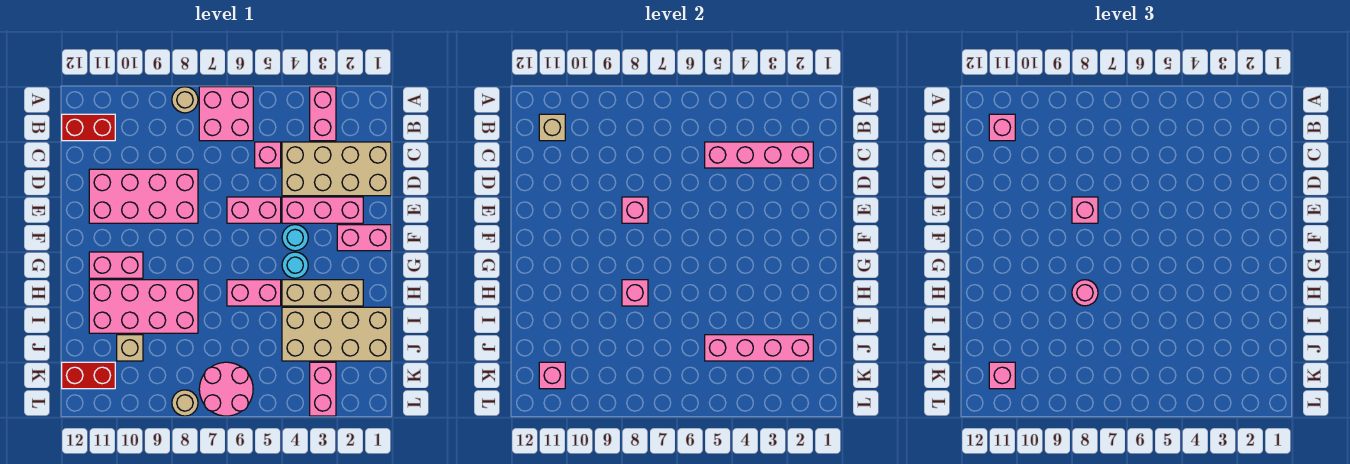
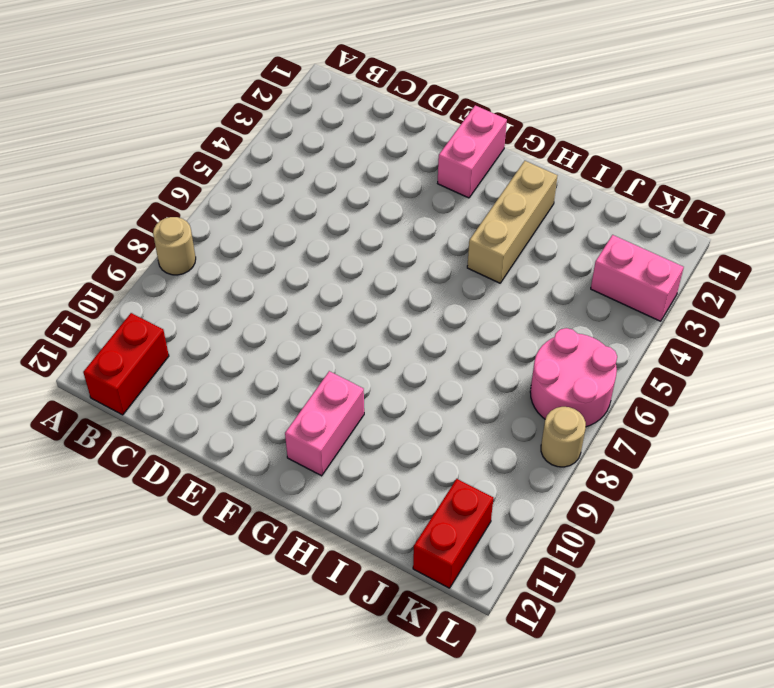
none -> pink 1x2 brick [310,87,336,141]
none -> pink 2x2 brick [199,87,253,141]
none -> tan 2x4 brick [282,142,391,196]
none -> pink 1x1 brick [255,142,281,168]

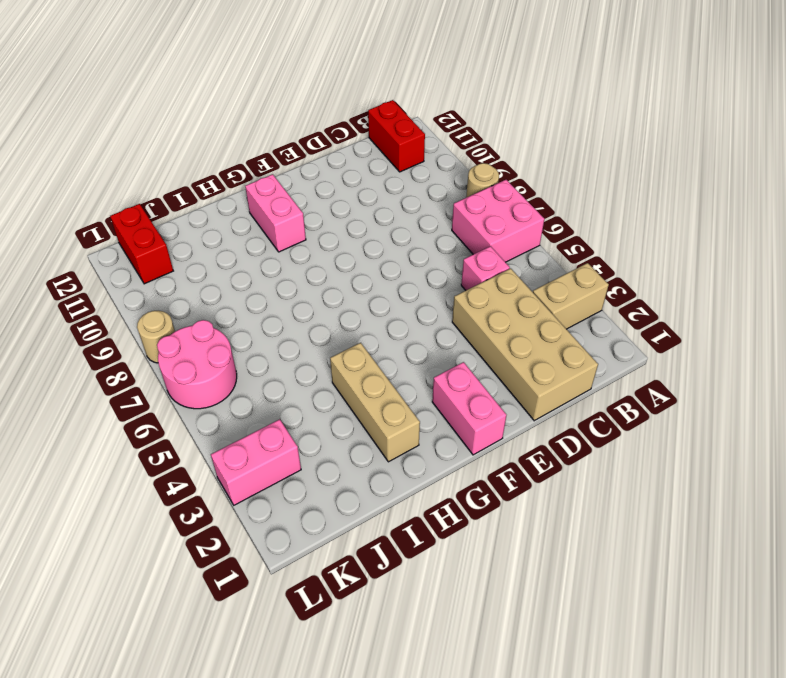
tan 1x2 brick [533,263,609,329] -> pink 1x2 brick [310,87,336,141]
none -> pink 2x4 brick [89,169,198,223]
none -> pink 1x3 brick [282,197,363,223]
none -> pink 1x2 brick [227,197,281,223]
none -> cyan 1x1 round brick [282,225,308,251]

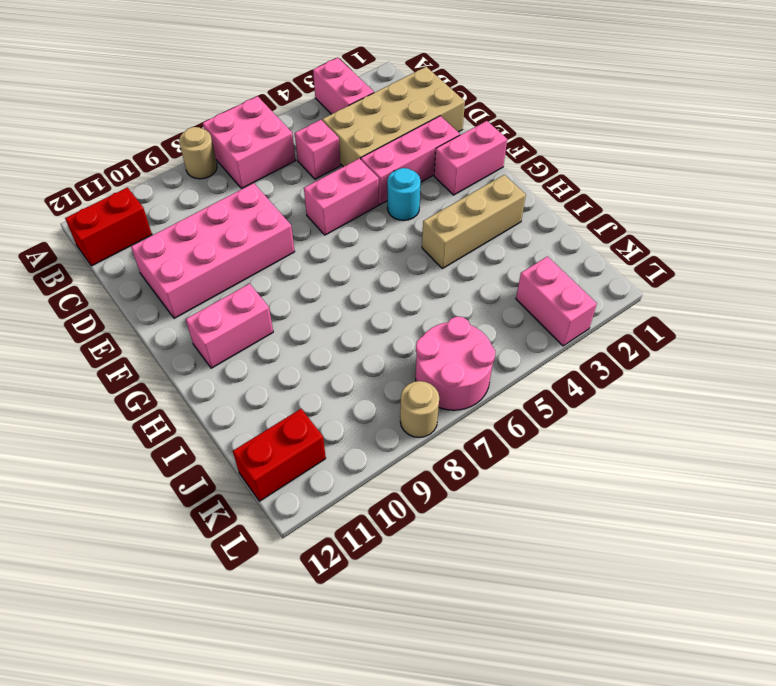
none -> cyan 1x1 round brick [282,252,308,278]
none -> pink 1x2 brick [227,280,281,306]
none -> pink 2x4 brick [89,280,198,333]
none -> tan 2x4 brick [282,307,391,361]

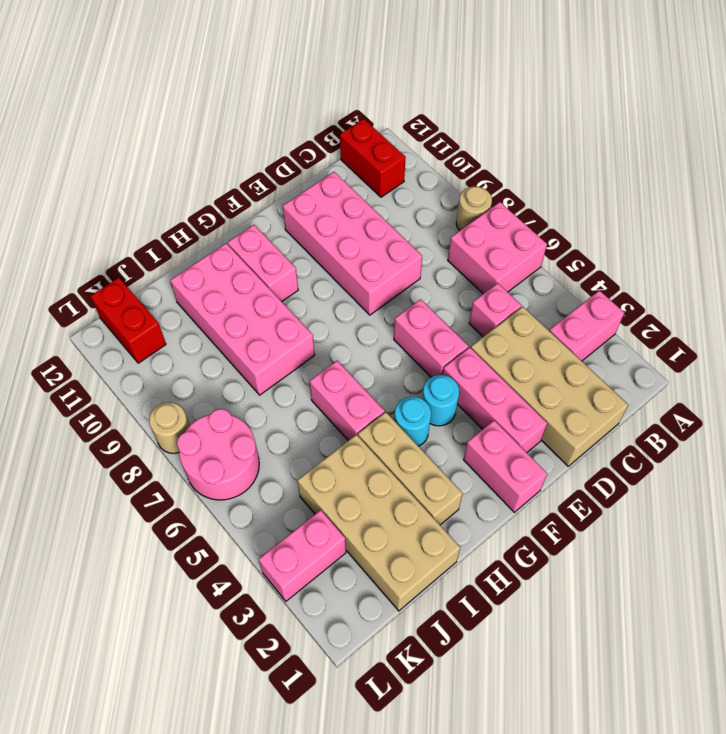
none -> tan 1x1 brick [117,335,143,361]
none -> tan 1x1 brick [539,114,565,141]
none -> pink 1x4 brick [705,142,813,168]
none -> pink 1x1 brick [622,197,648,223]

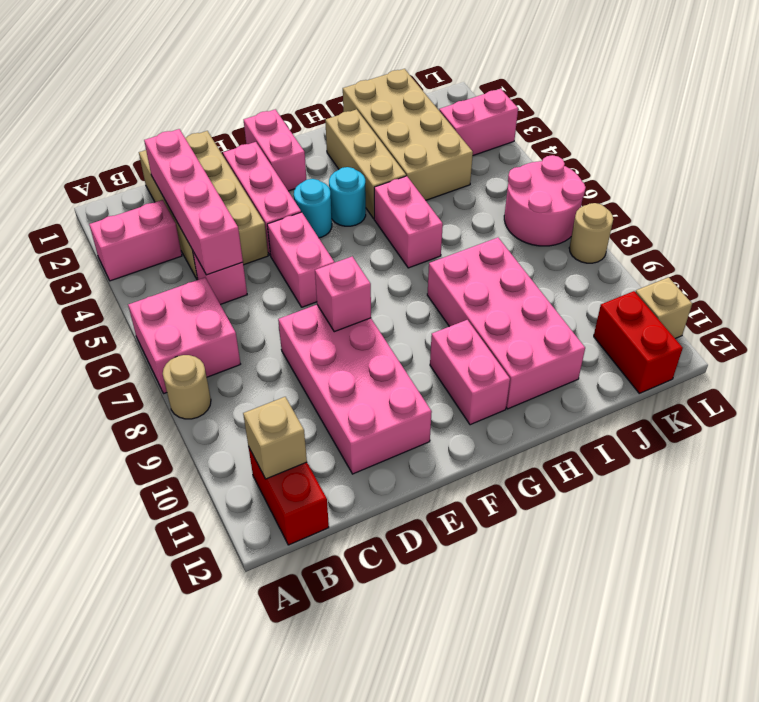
tan 1x1 brick [636,277,692,339] -> tan 1x1 brick moved to [117,335,143,361]
none -> pink 1x1 brick [622,280,648,306]
none -> pink 1x4 brick [705,335,813,361]
none -> pink 1x1 brick [539,362,565,389]
none -> pink 1x1 brick [989,114,1015,141]

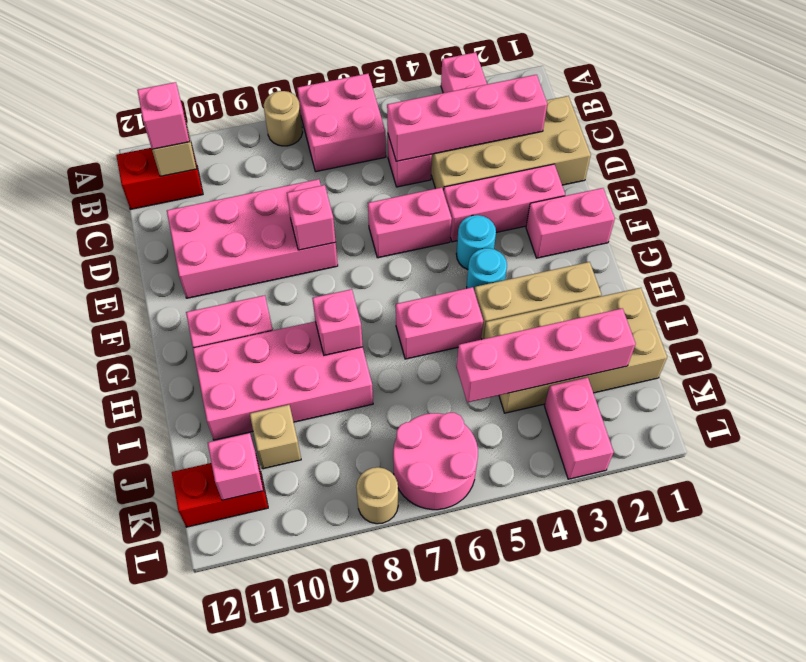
none -> pink 1x1 brick [1072,197,1098,223]
none -> pink 1x1 round brick [1072,280,1098,306]
none -> pink 1x1 brick [989,362,1015,389]

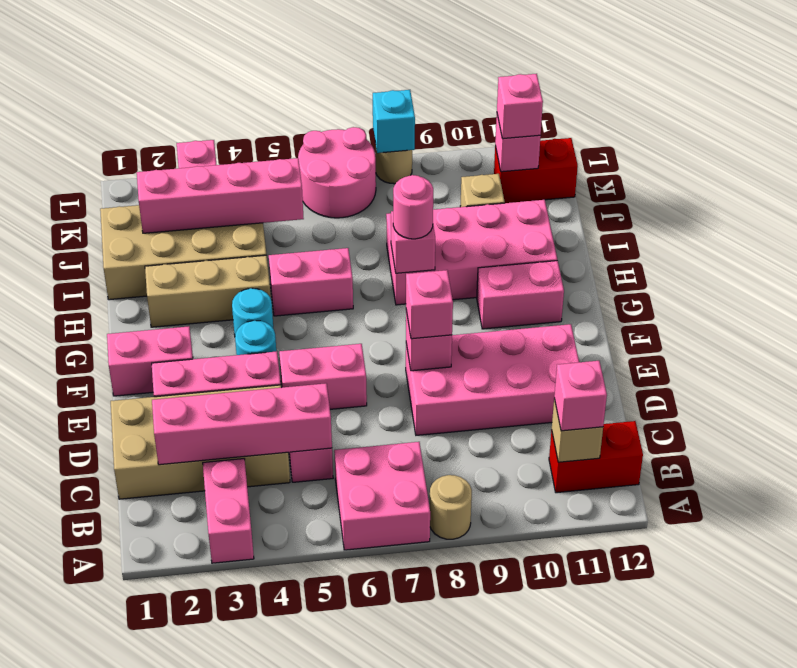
cyan 1x1 brick [373,90,415,153] -> none

